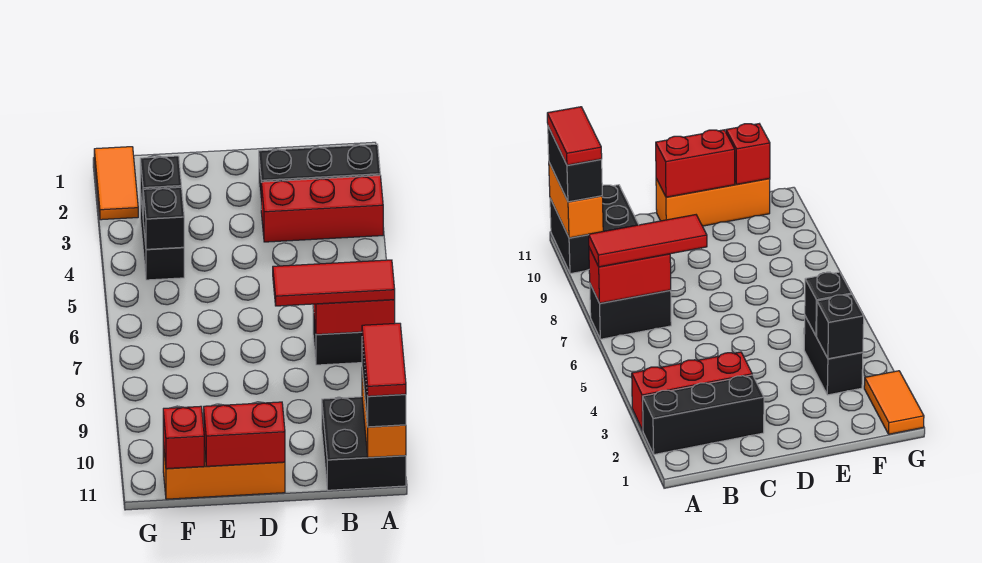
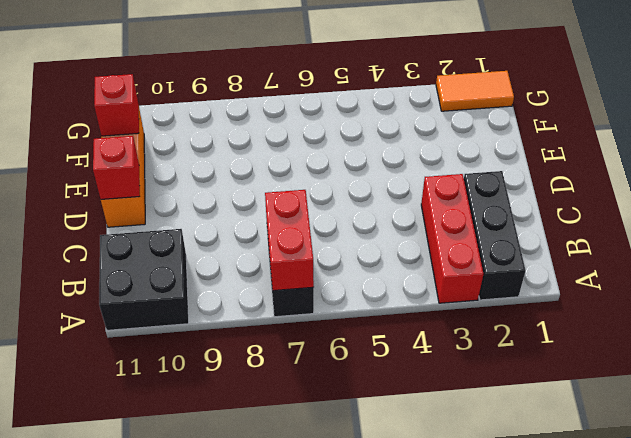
red 1x1 brick [93,136,140,199] -> red 1x2 brick [204,402,285,466]
none -> black 1x2 brick [140,191,184,280]
none -> orange 1x2 brick [362,371,406,458]
none -> black 1x1 brick [140,156,181,212]

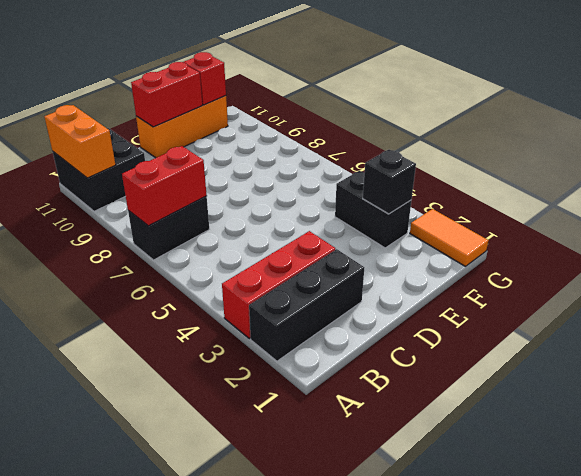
none -> black 1x1 brick [143,187,184,249]
none -> red 1x3 tile [273,260,395,306]
none -> black 1x2 brick [362,340,406,427]

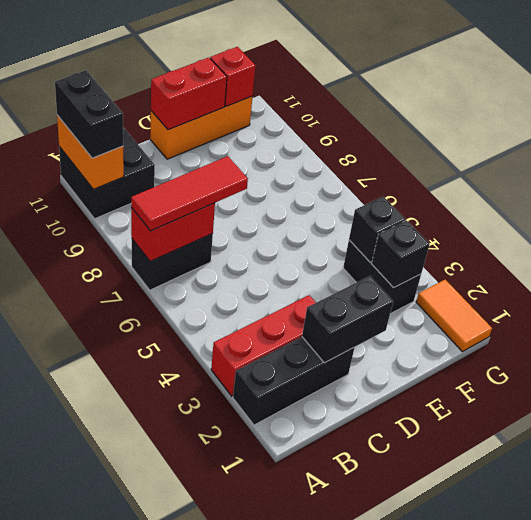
black 1x2 brick [302,276,393,363] -> none
none -> red 1x2 tile [362,323,406,396]

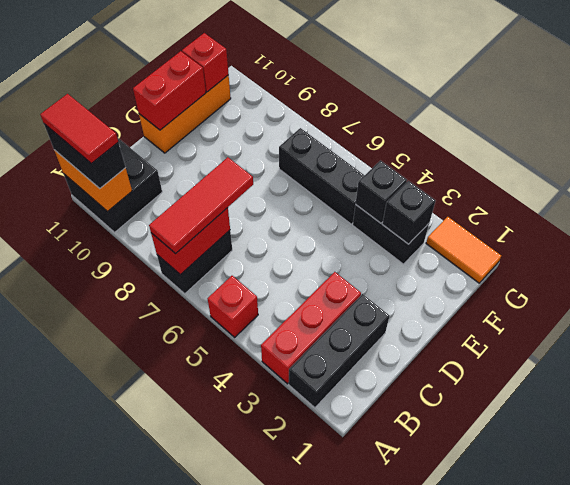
red 1x1 brick [208,276,258,337] -> none
black 1x3 brick [279,128,364,224] -> none

